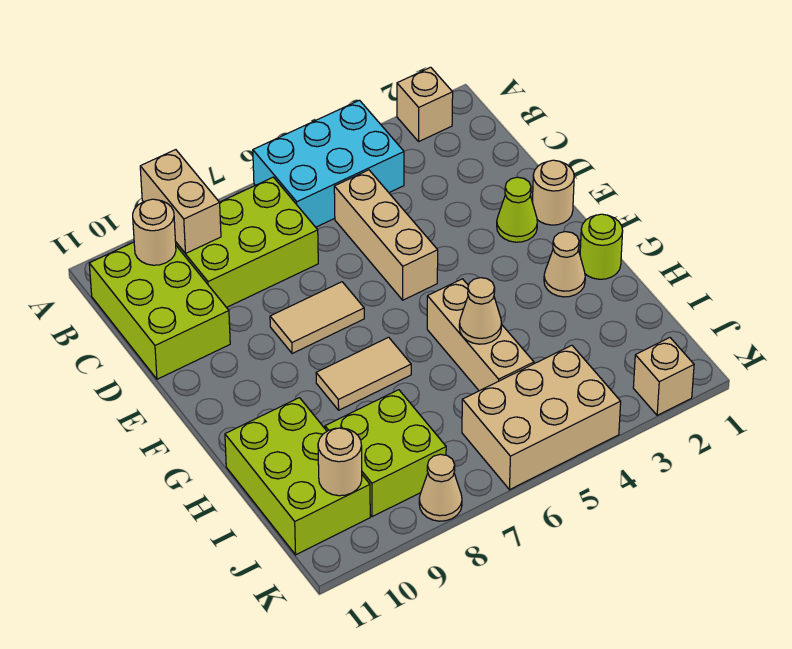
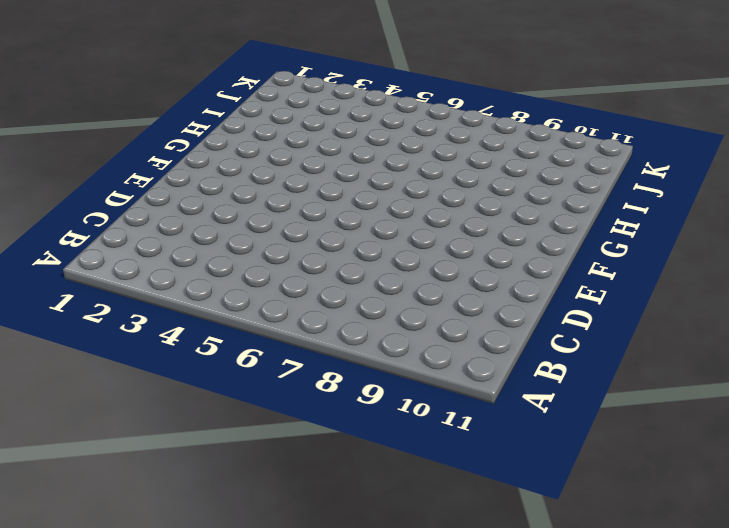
none -> tan 1x1 brick [397,67,453,141]
none -> cyan 2x3 brick [253,100,404,227]
none -> lime 2x3 brick [176,177,318,307]

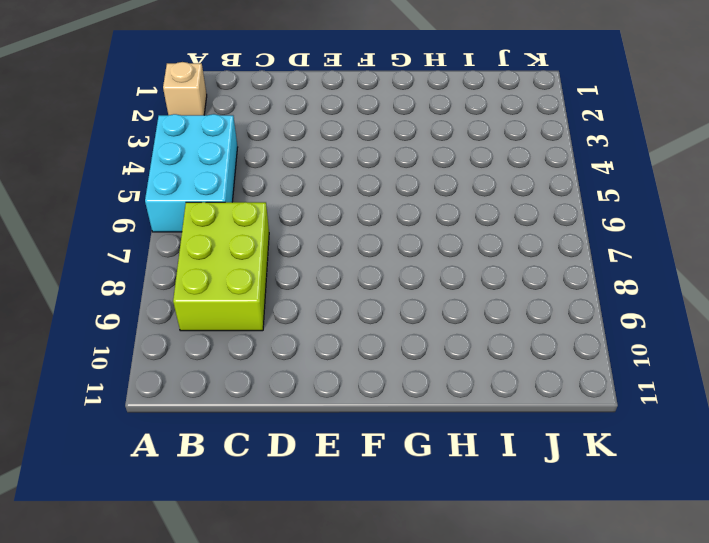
none -> lime 2x3 brick [89,242,230,379]
none -> tan 1x3 brick [334,170,438,300]
none -> tan 1x1 round brick [532,160,574,225]

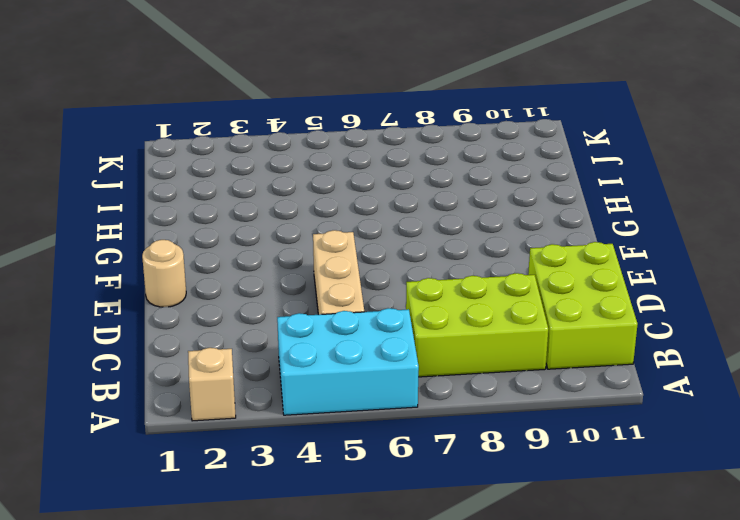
none -> lime 1x1 cone [497,177,537,242]
none -> tan 1x2 tile [270,282,364,354]
none -> lime 1x1 round brick [580,214,623,279]

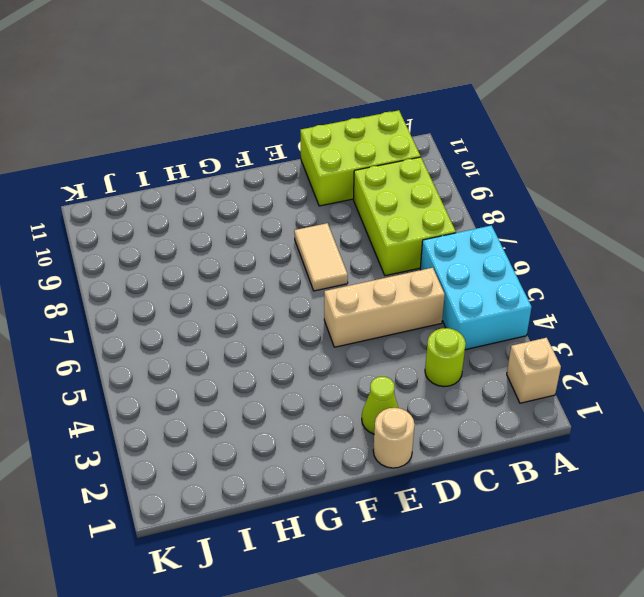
lime 1x1 round brick [425,328,466,387] -> lime 1x1 round brick moved to [580,214,623,279]
none -> tan 1x1 cone [544,232,585,297]
none -> tan 1x3 brick [427,279,534,391]
none -> tan 1x2 tile [316,337,411,410]

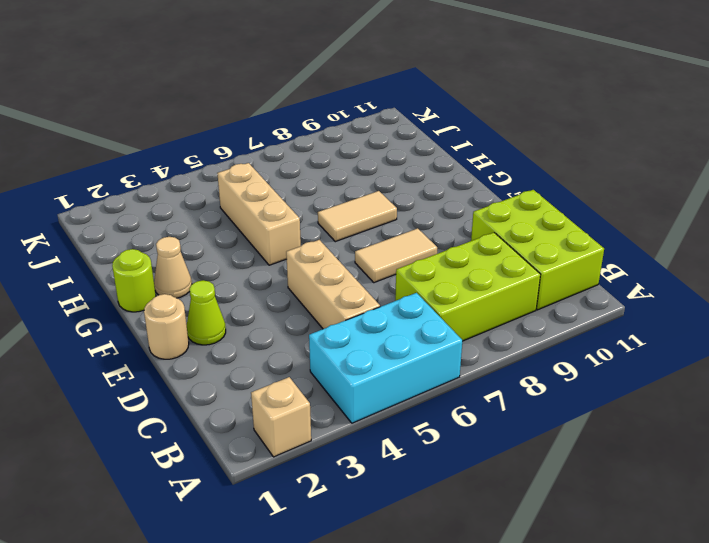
none -> lime 2x3 brick [225,398,370,555]
none -> lime 2x2 brick [325,390,446,517]
none -> tan 2x3 brick [462,345,621,490]

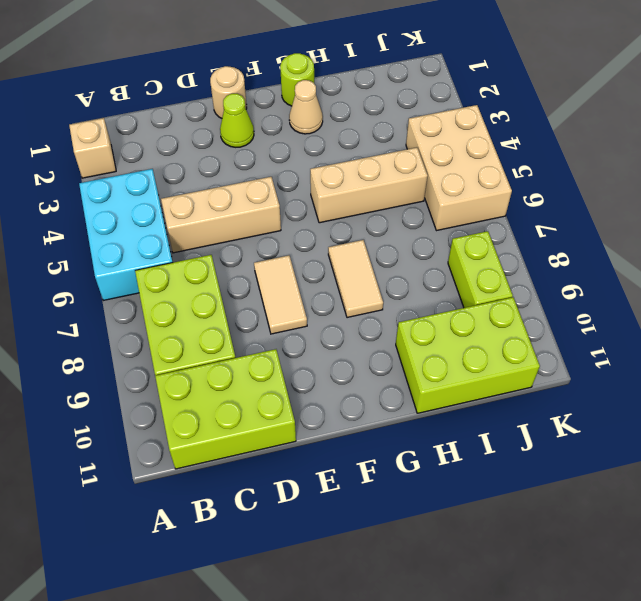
lime 1x2 brick [448,231,513,308] -> lime 2x2 brick [325,390,446,517]
none -> tan 1x1 brick [633,338,694,415]
none -> tan 1x1 cone [419,454,462,521]
none -> tan 1x2 brick [140,150,221,254]

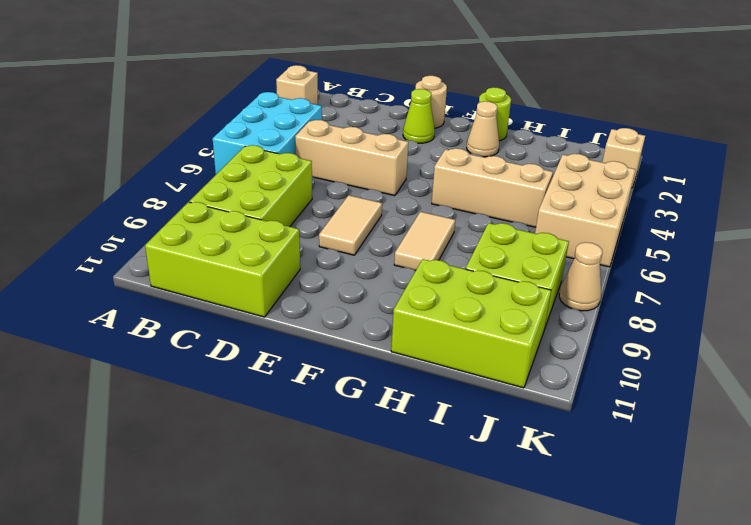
none -> tan 1x2 brick [140,150,221,254]
none -> tan 1x1 round brick [133,199,176,265]
none -> tan 1x1 cone [459,278,502,344]

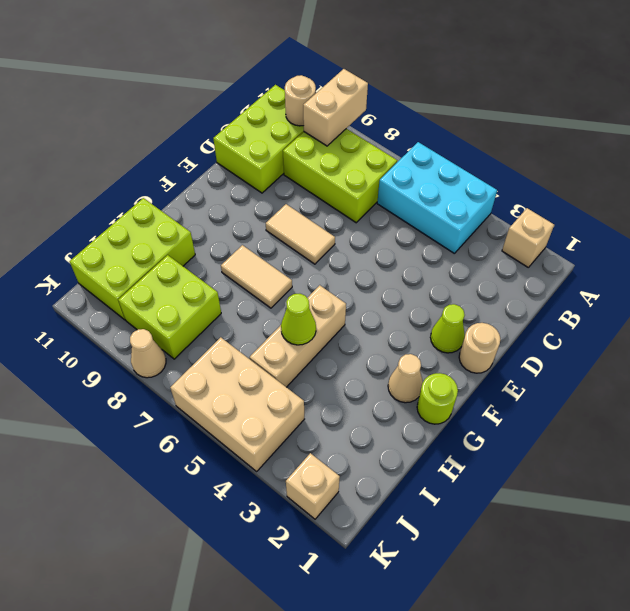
lime 1x1 cone [281,294,316,345] -> tan 1x1 cone [459,278,502,344]
none -> tan 1x3 brick [334,170,438,300]
none -> tan 1x1 round brick [318,428,362,496]

